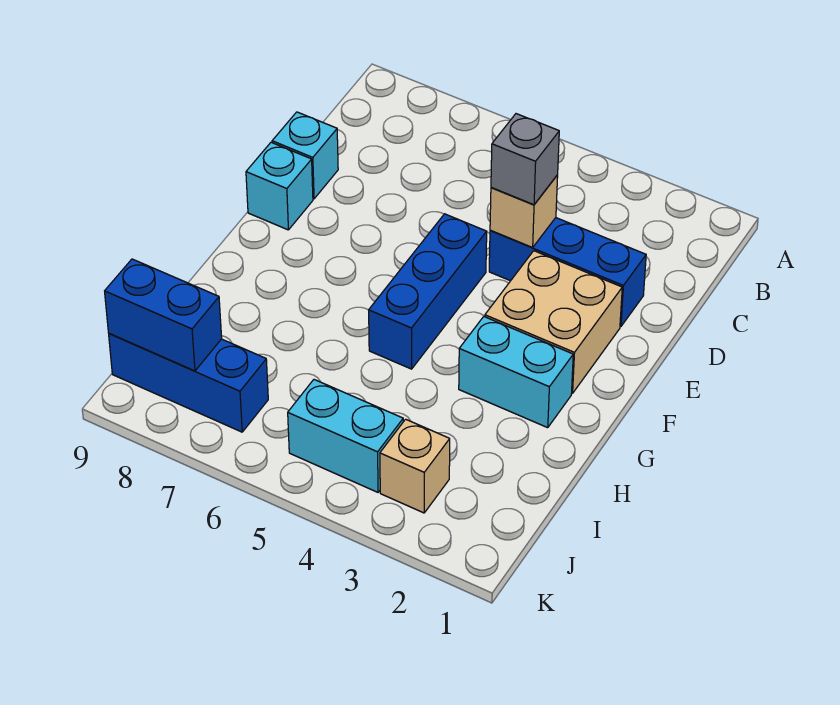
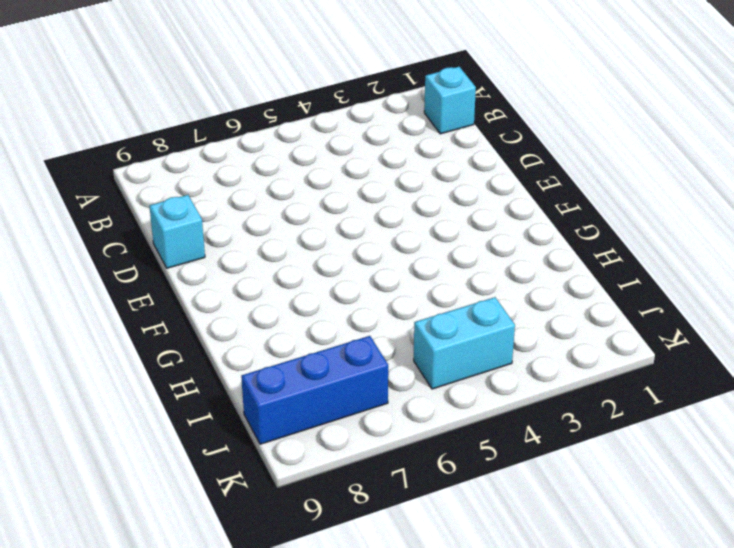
cyan 1x1 brick [424,67,476,134] -> cyan 1x1 brick moved to [246,142,313,230]
none -> blue 1x3 brick [489,218,646,327]
none -> tan 2x2 brick [485,251,622,393]
none -> blue 1x3 brick [369,214,487,369]

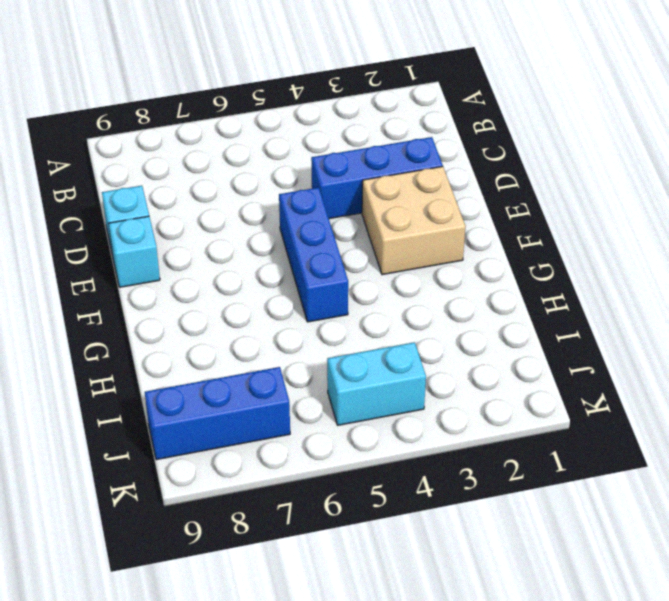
none -> cyan 1x2 brick [459,317,573,428]
none -> tan 1x1 brick [380,419,450,513]
none -> tan 1x1 brick [490,175,558,247]

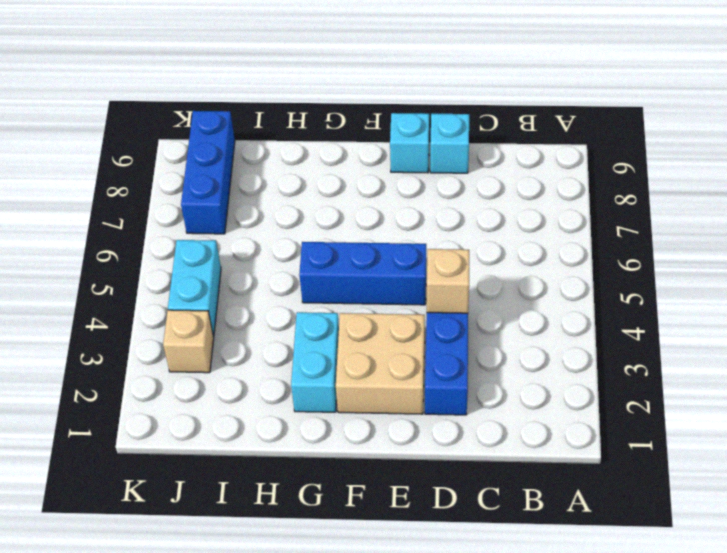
none -> blue 1x2 brick [105,259,222,371]
none -> grey 1x1 brick [491,114,559,205]

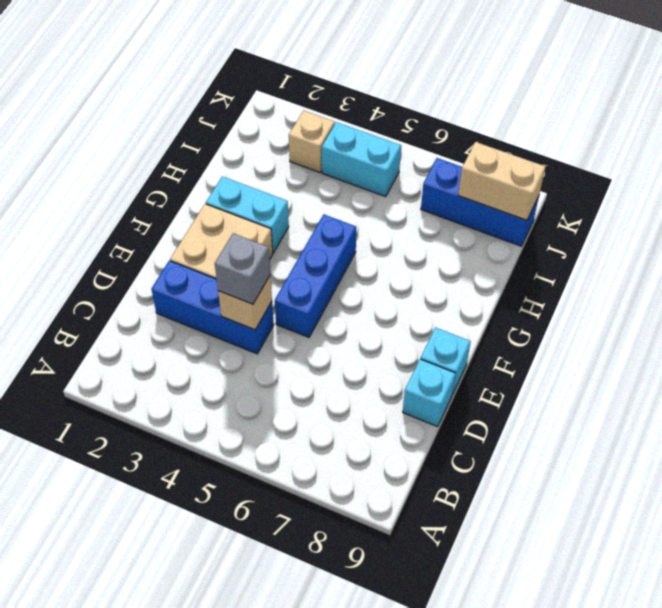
tan 1x2 brick [458,142,545,220] -> blue 1x2 brick [105,259,222,371]

